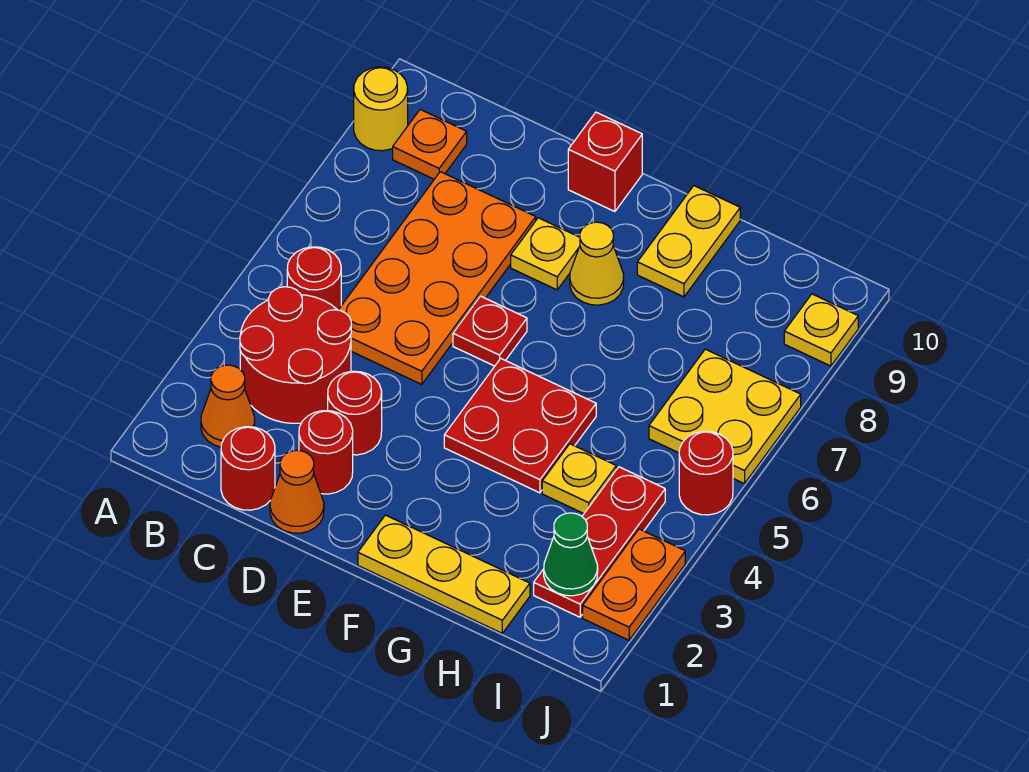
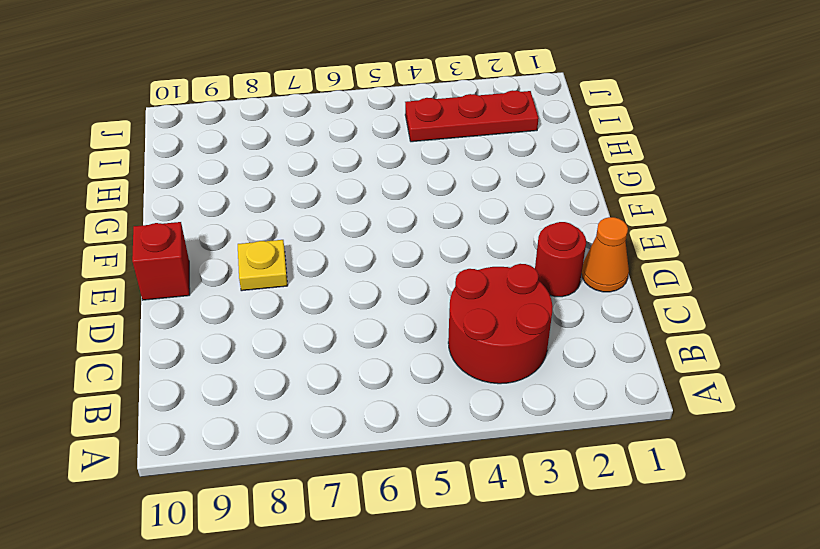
none -> yellow 1x1 round brick [354,67,408,151]
none -> orange 1x1 cone [201,365,255,447]
none -> red 1x1 round brick [287,247,341,310]

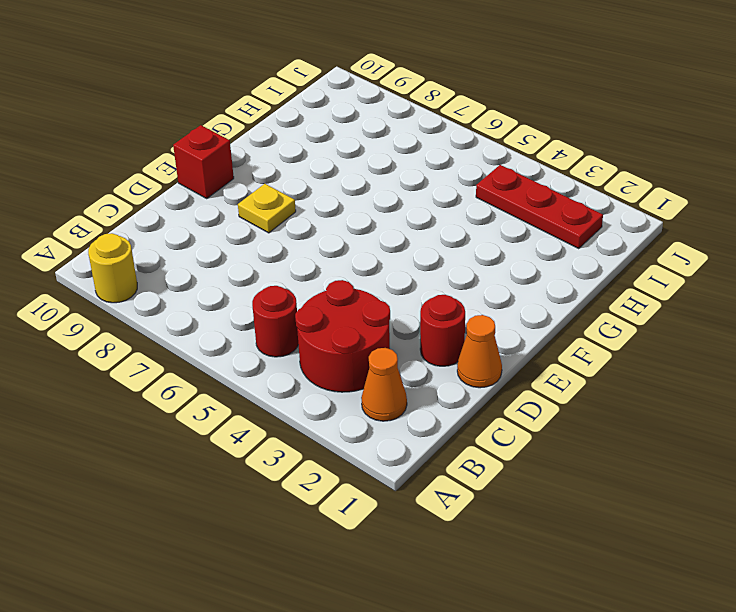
none -> orange 1x1 plate [393,110,467,179]
none -> red 1x1 round brick [221,427,275,510]
none -> orange 2x4 plate [339,172,536,384]

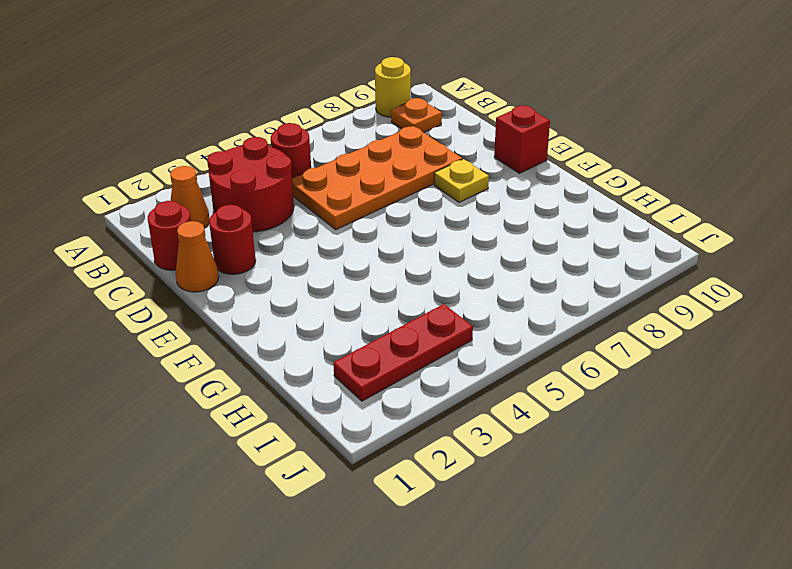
none -> red 1x1 round brick [328,371,382,455]
none -> red 1x1 plate [453,296,527,366]
none -> yellow 1x3 plate [358,515,530,633]

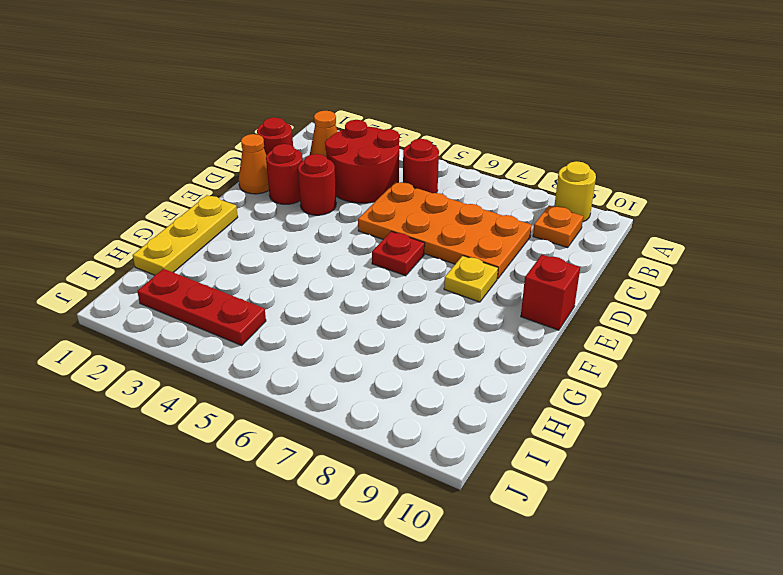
none -> red 2x2 plate [444,359,596,493]
none -> yellow 1x1 cone [570,222,624,305]
none -> yellow 1x2 plate [637,186,740,297]

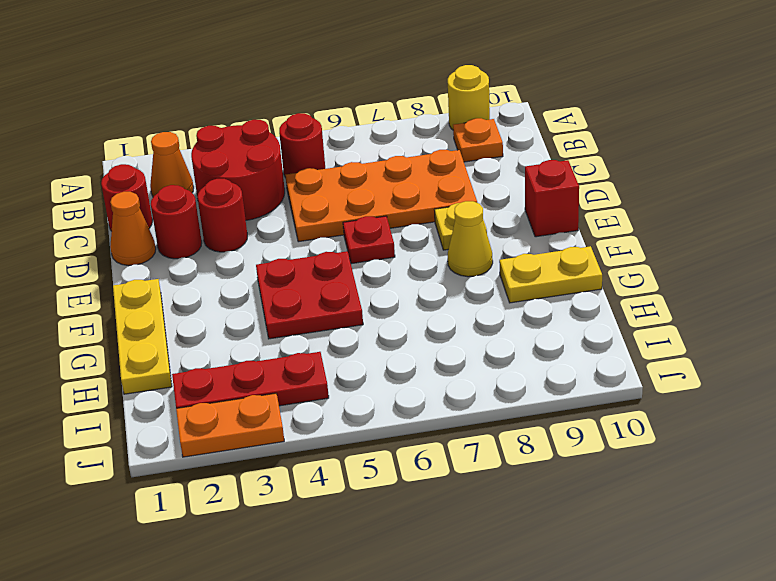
none -> yellow 1x1 plate [542,444,616,514]
none -> yellow 2x2 plate [649,349,801,484]
none -> red 1x1 round brick [679,431,733,515]

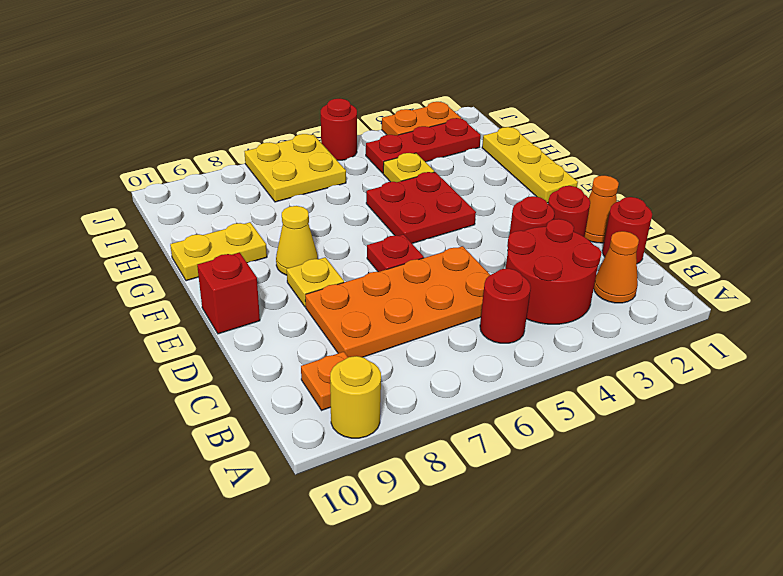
none -> yellow 1x1 plate [784,294,858,366]
none -> green 1x1 cone [544,513,598,596]

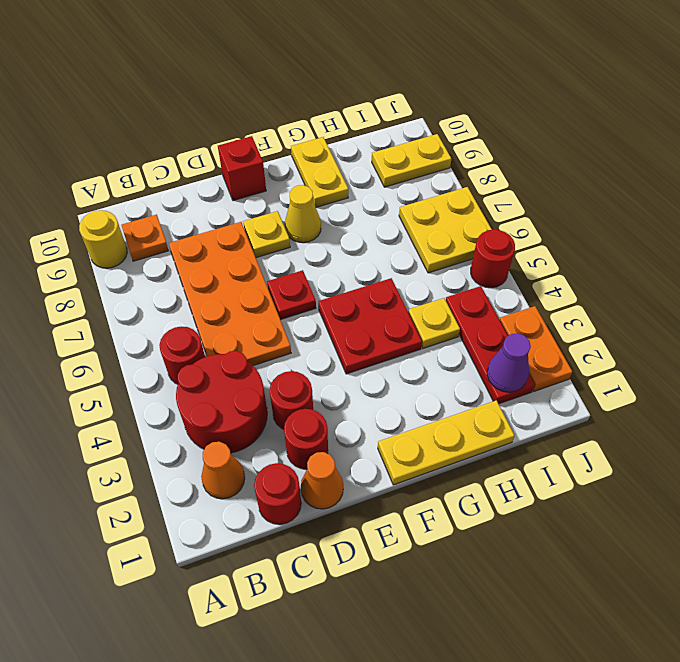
purple 1x1 cone [487,333,531,392] -> green 1x1 cone [544,513,598,596]
yellow 1x2 plate [372,134,451,187] -> yellow 1x1 plate [784,294,858,366]

